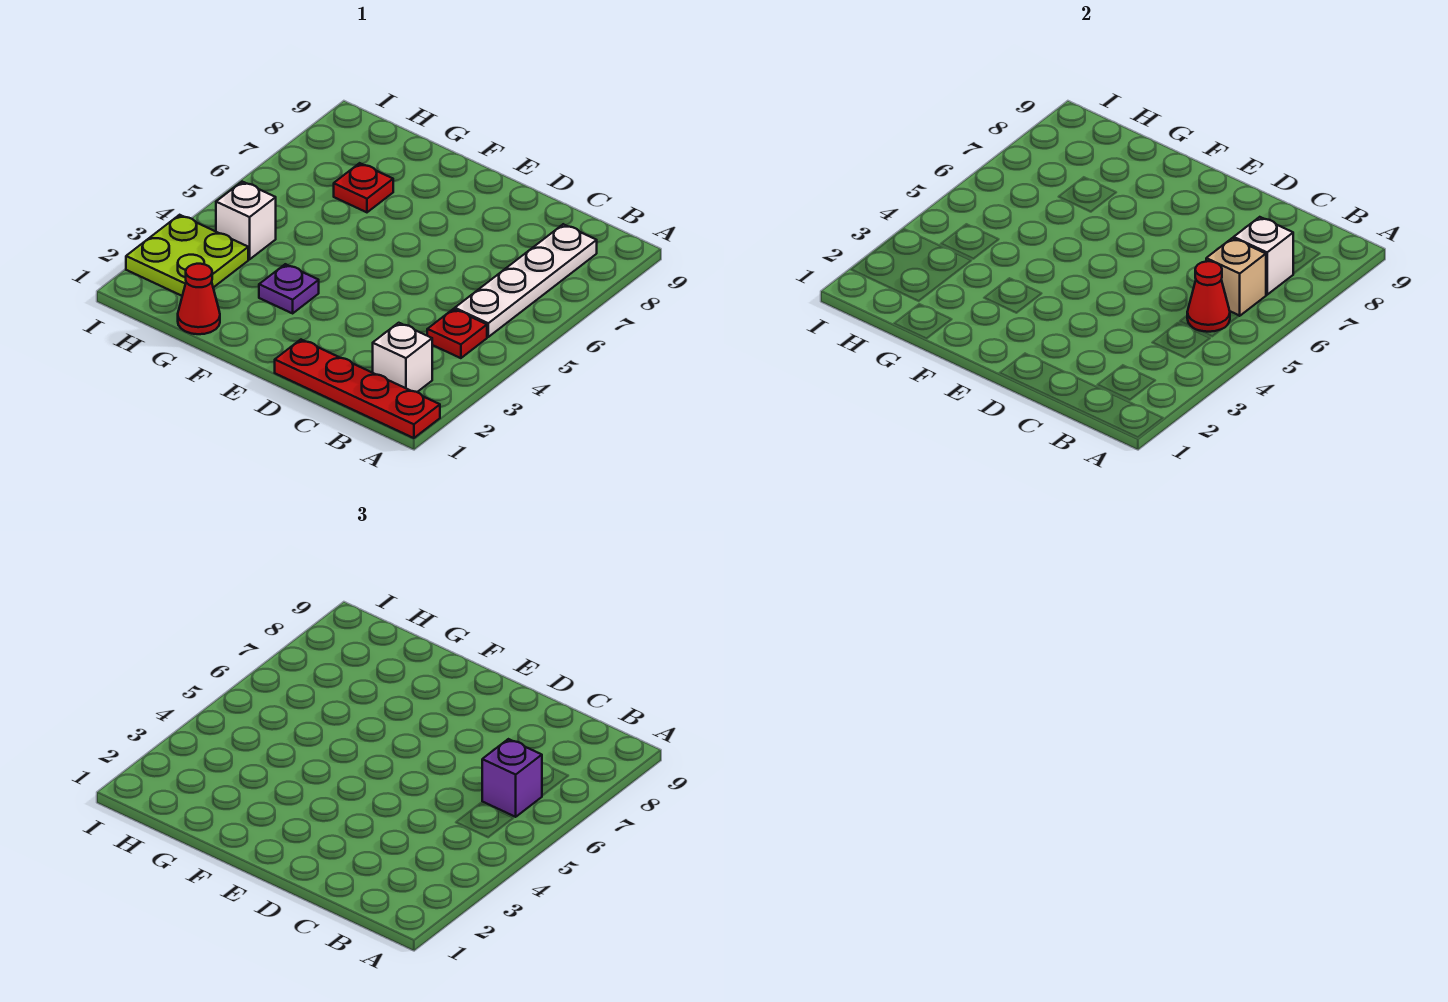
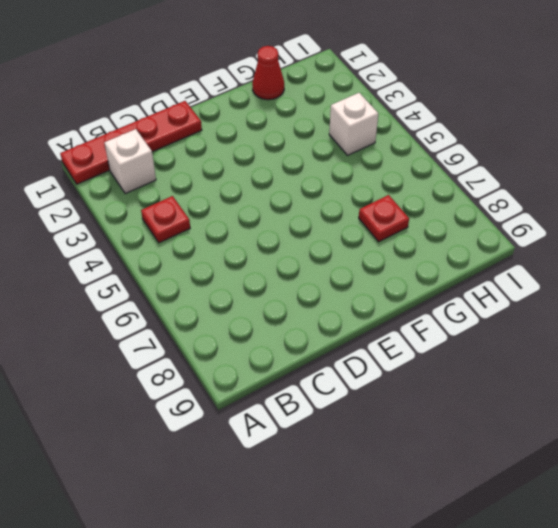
none -> white 1x4 plate [455,224,597,337]
none -> purple 1x1 plate [259,264,319,313]
none -> lime 2x2 plate [126,215,248,296]

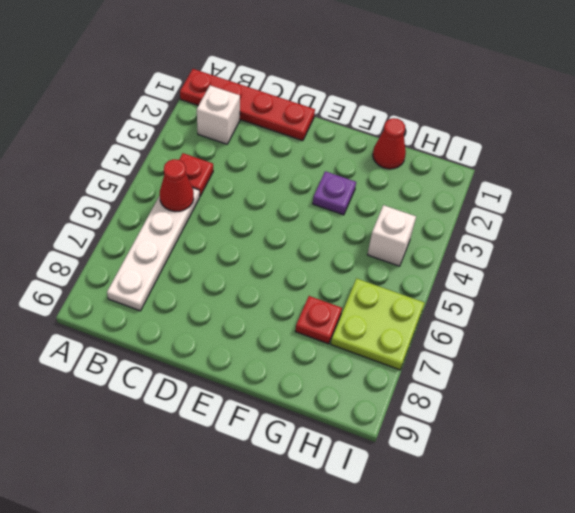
lime 2x2 plate [331,278,425,370] -> lime 2x2 plate moved to [126,215,248,296]
none -> tan 1x1 brick [1206,238,1266,316]
none -> white 1x1 brick [1234,217,1293,295]
none -> purple 1x1 brick [482,739,542,817]

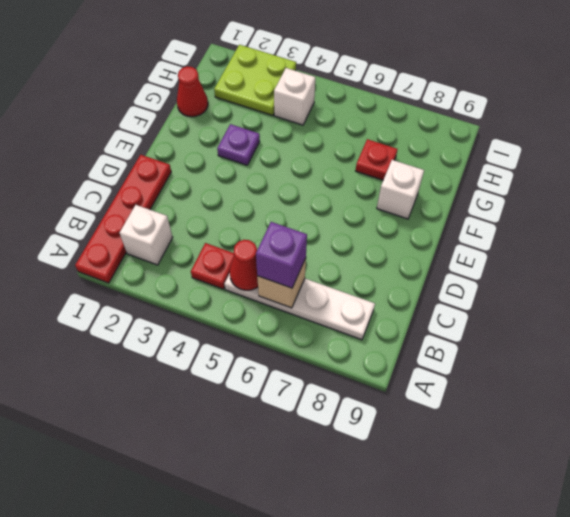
white 1x1 brick [377,160,424,219] -> white 1x1 brick moved to [1234,217,1293,295]

